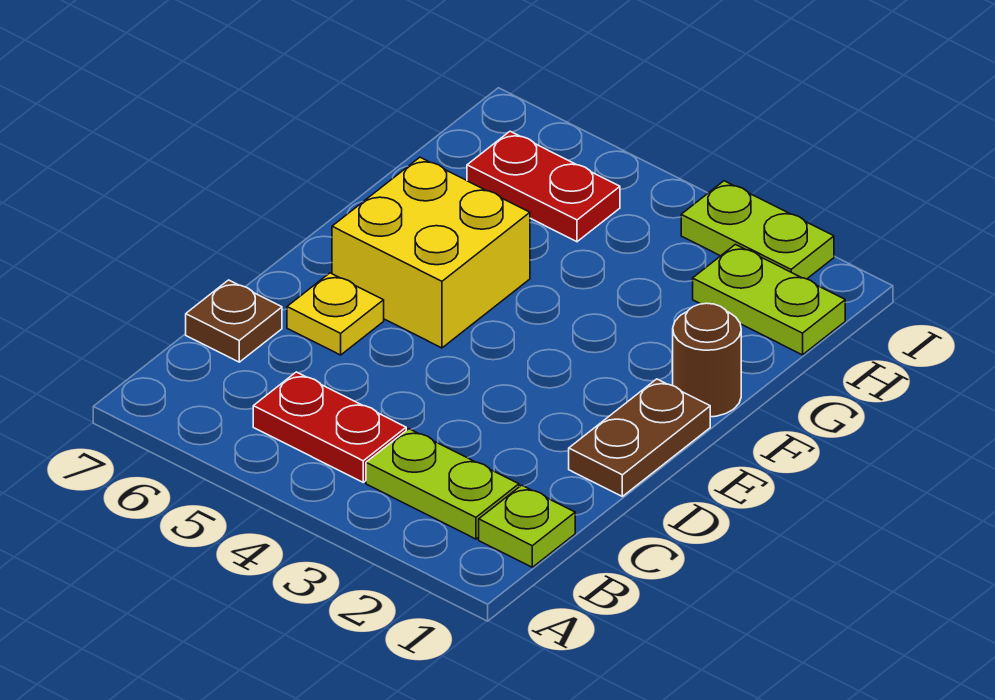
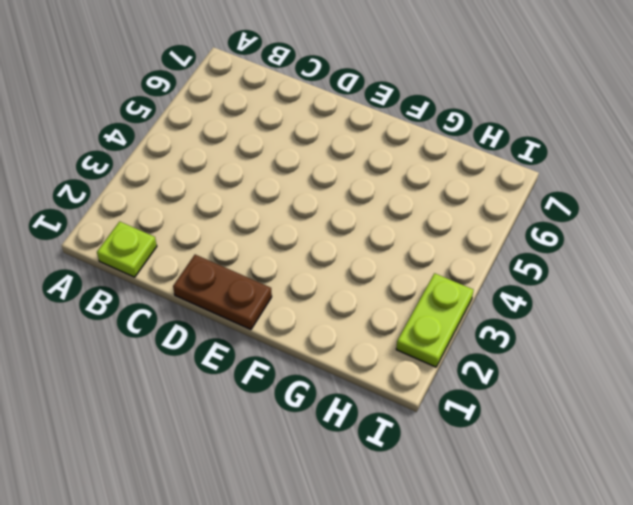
none -> lime 1x2 plate [366,429,519,539]
none -> red 1x2 plate [253,372,406,482]

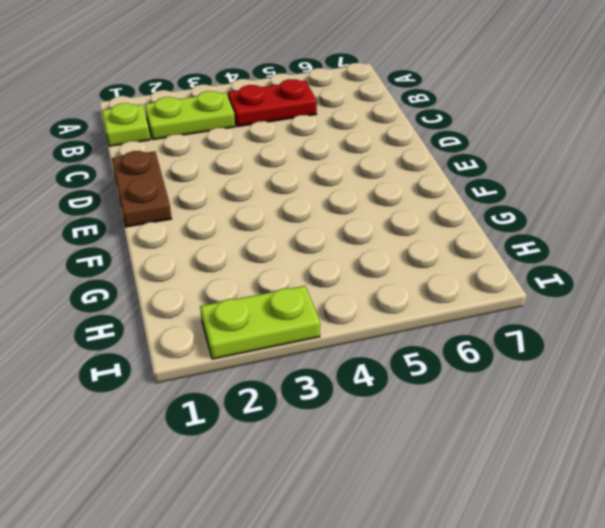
none -> brown 1x1 plate [186,280,282,362]
none -> yellow 1x1 plate [287,273,384,355]

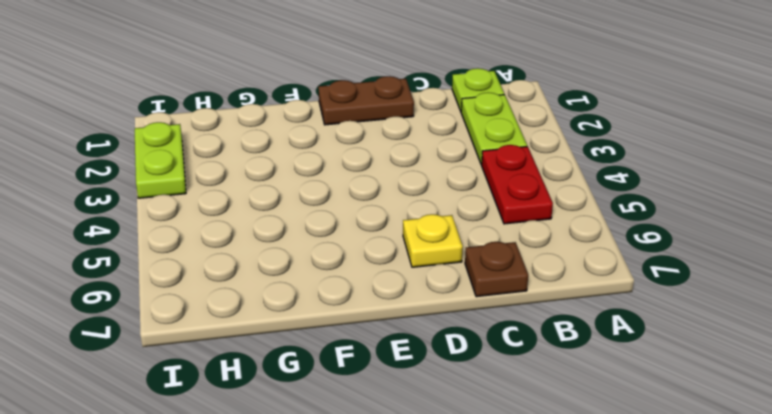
none -> yellow 2x2 brick [332,157,530,348]
none -> brown 1x1 round brick [673,303,741,417]

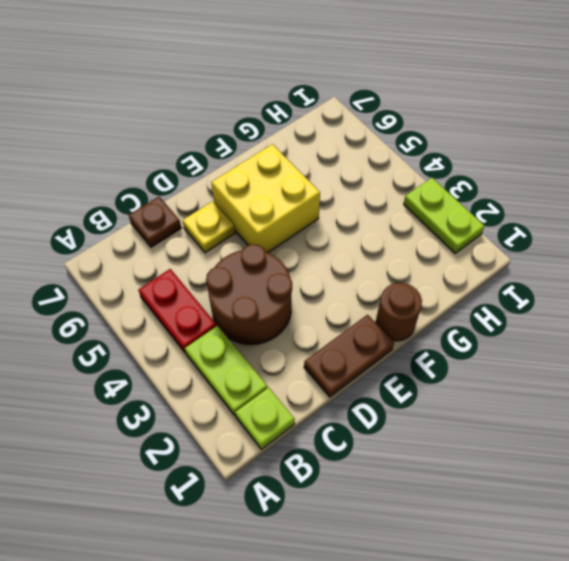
brown 2x2 round brick [206,244,292,345] -> none
none -> lime 1x2 plate [693,245,845,355]
none -> red 1x2 plate [467,131,620,242]

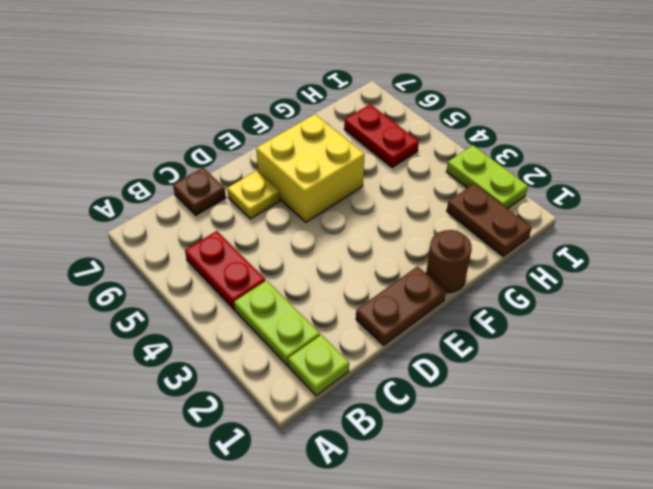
brown 1x2 plate [447,184,532,256] -> lime 1x2 plate [693,245,845,355]

